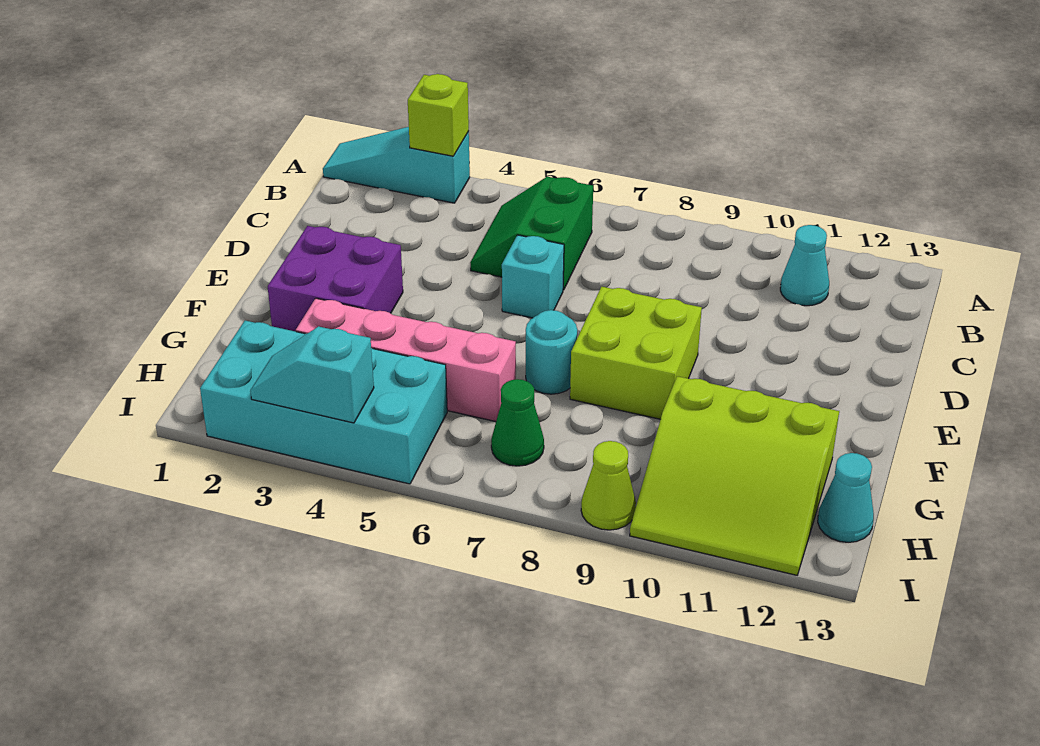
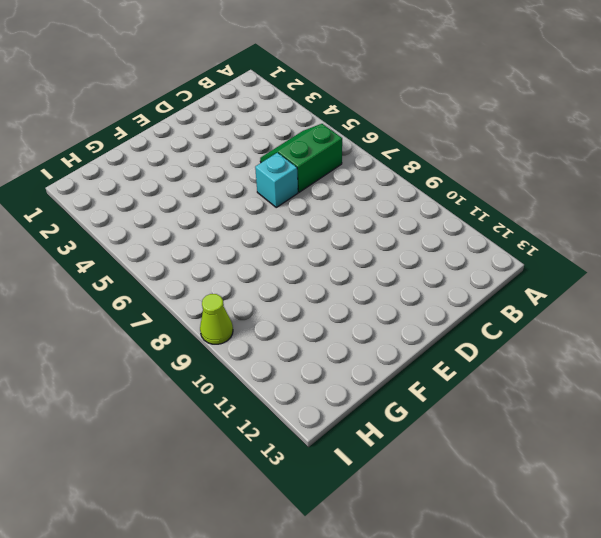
none -> cyan 1x3 slope [323,127,470,203]
none -> cyan 1x1 cone [780,225,829,306]
none -> purple 2x2 brick [268,226,403,332]

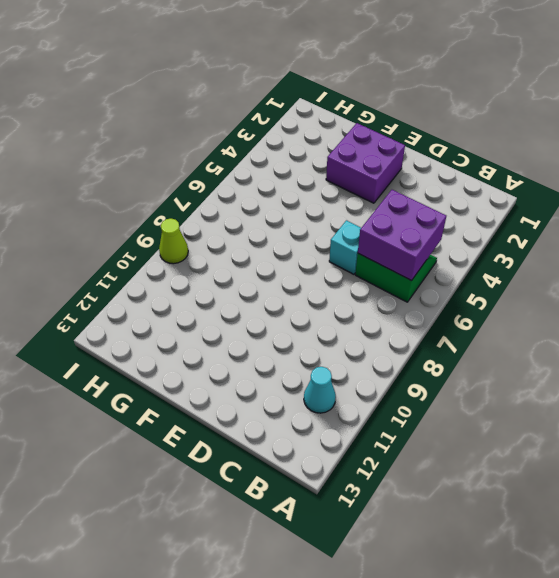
purple 2x2 brick [358,190,446,281] -> none
none -> cyan 1x3 slope [323,127,470,203]
none -> lime 2x2 brick [570,287,702,419]
none -> cyan 1x1 round brick [526,310,577,394]

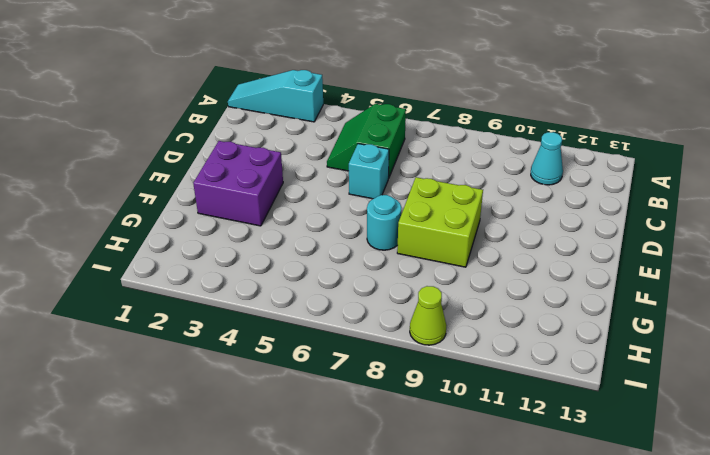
none -> pink 1x4 brick [296,298,516,422]
none -> lime 3x3 slope [630,376,839,575]
none -> cyan 2x4 brick [200,321,447,484]

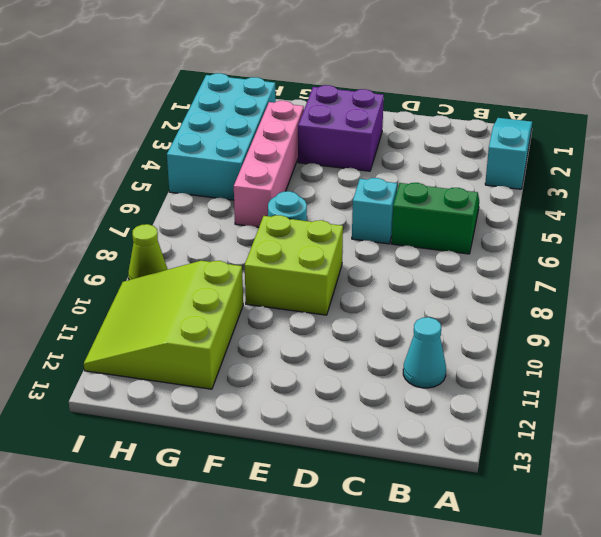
none -> green 1x1 cone [491,379,544,466]
none -> cyan 1x1 cone [818,453,874,542]
none -> lime 1x1 brick [408,74,469,156]

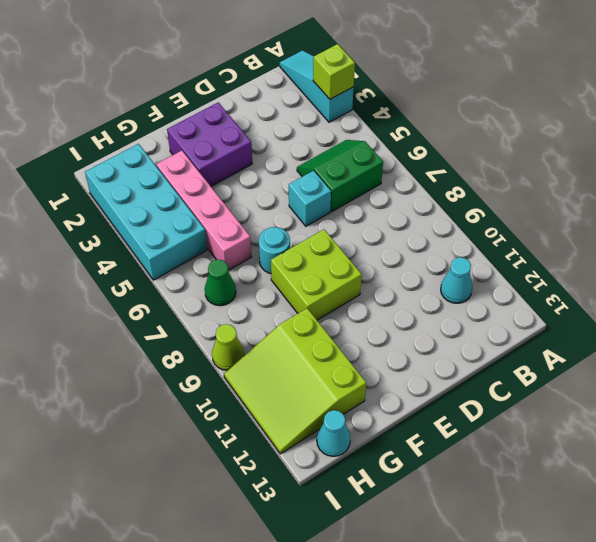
none -> cyan 1x2 slope [250,327,374,423]

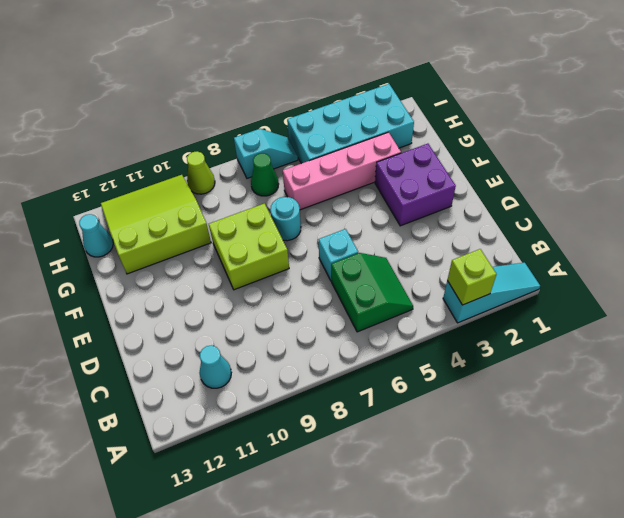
cyan 1x2 slope [234,129,298,178] -> cyan 1x2 slope moved to [250,327,374,423]

